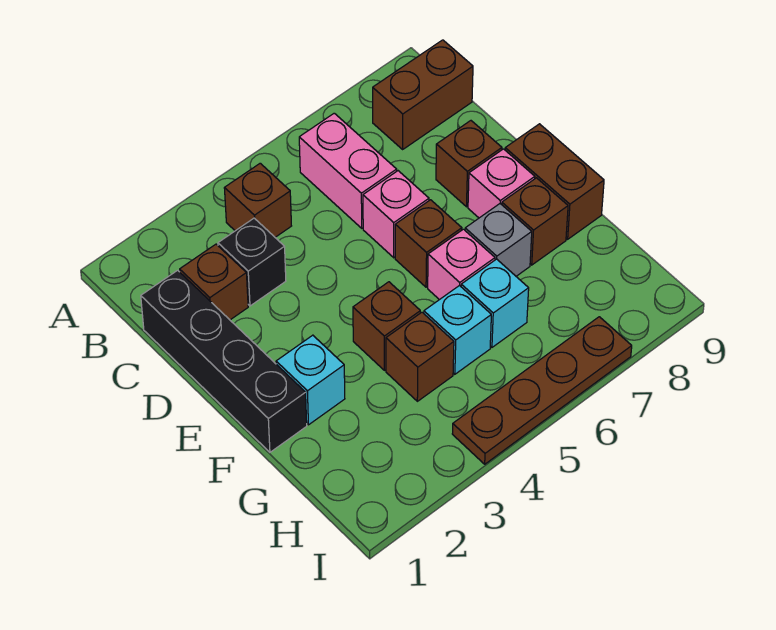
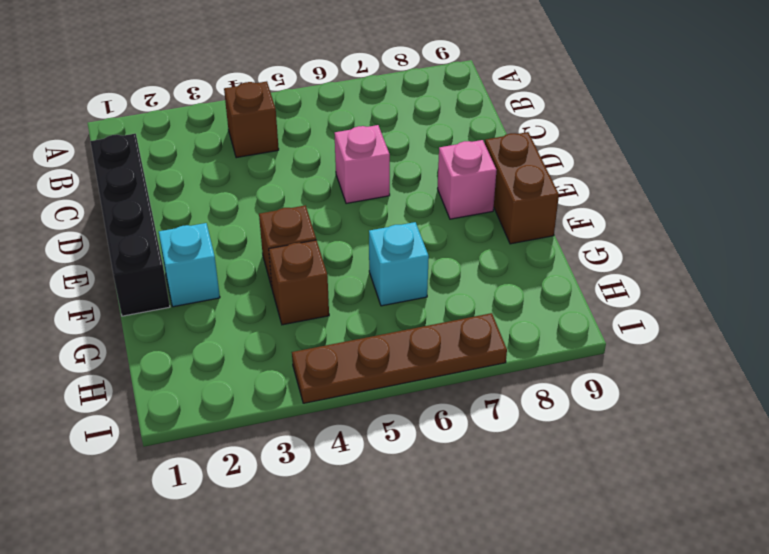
none -> pink 1x2 brick [299,113,397,228]
none -> brown 1x2 brick [373,40,473,149]
none -> brown 1x1 brick [180,244,248,320]

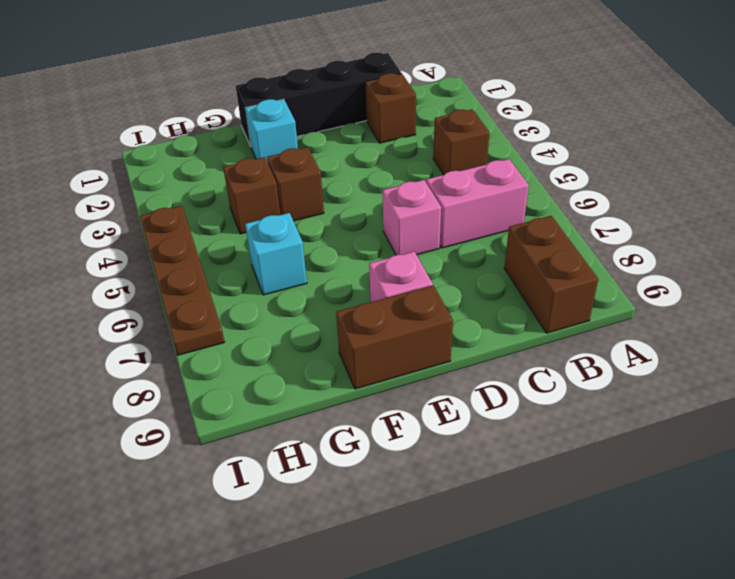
none -> black 1x1 brick [218,218,286,306]
none -> brown 1x1 brick [436,121,502,207]
none -> brown 1x1 brick [395,200,462,287]

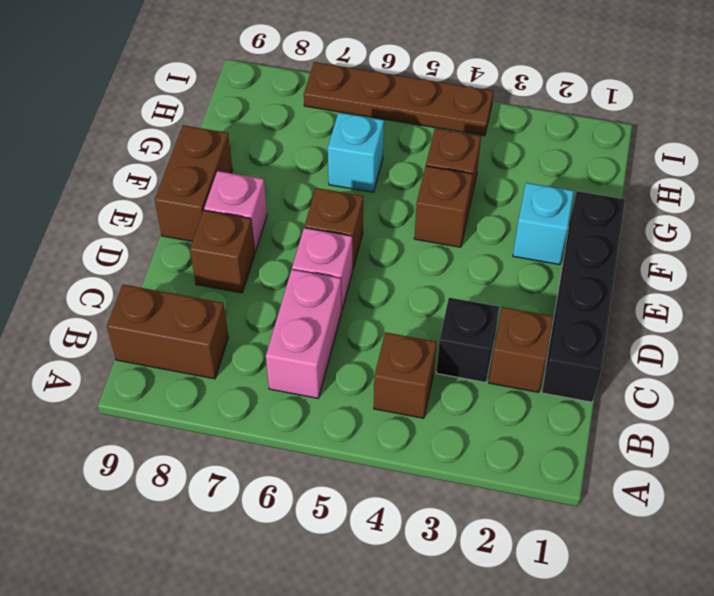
none -> pink 1x1 brick [428,229,495,300]
none -> grey 1x1 brick [465,204,532,276]
none -> brown 1x1 brick [502,178,568,265]

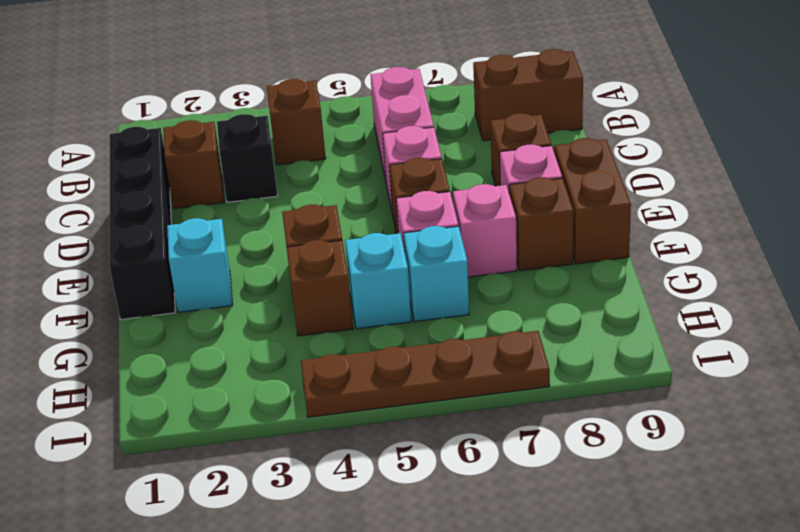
pink 1x1 brick [453,184,517,277] -> grey 1x1 brick [465,204,532,276]

